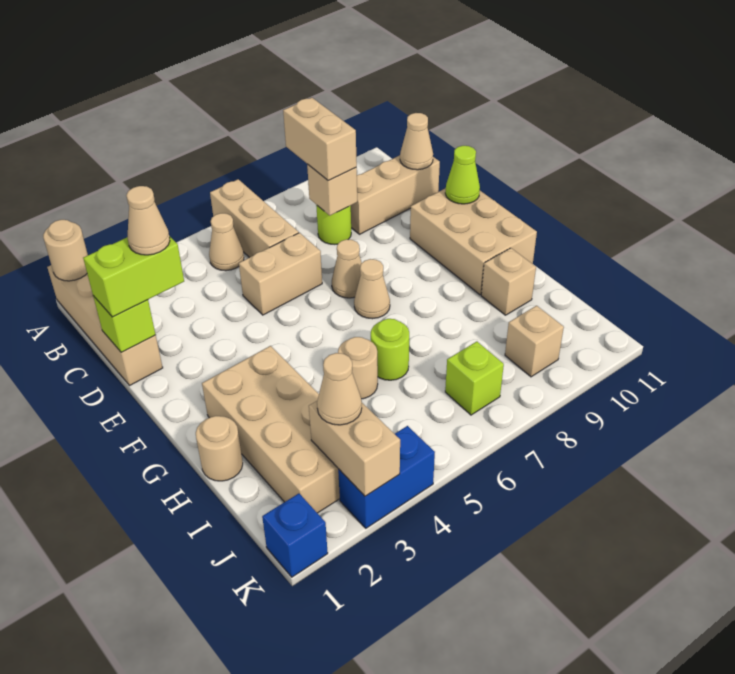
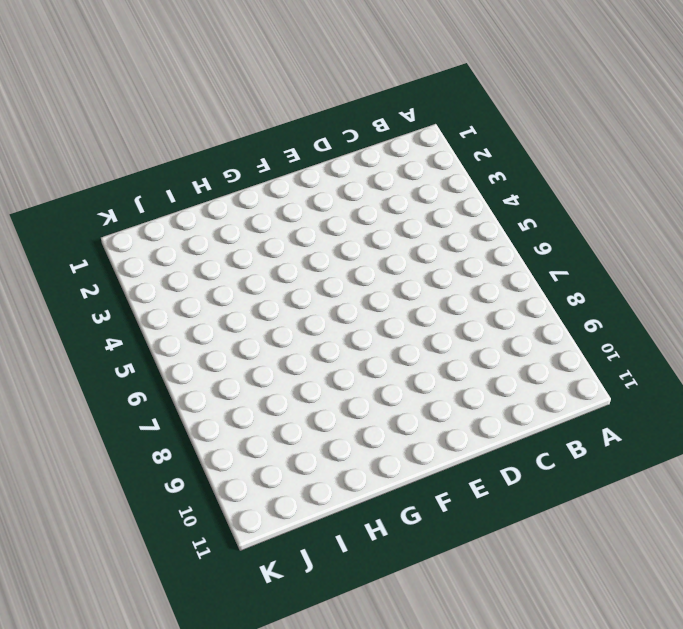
none -> tan 1x4 brick [47,265,163,385]
none -> tan 1x3 brick [210,179,299,258]
none -> tan 1x1 cone [209,213,244,271]

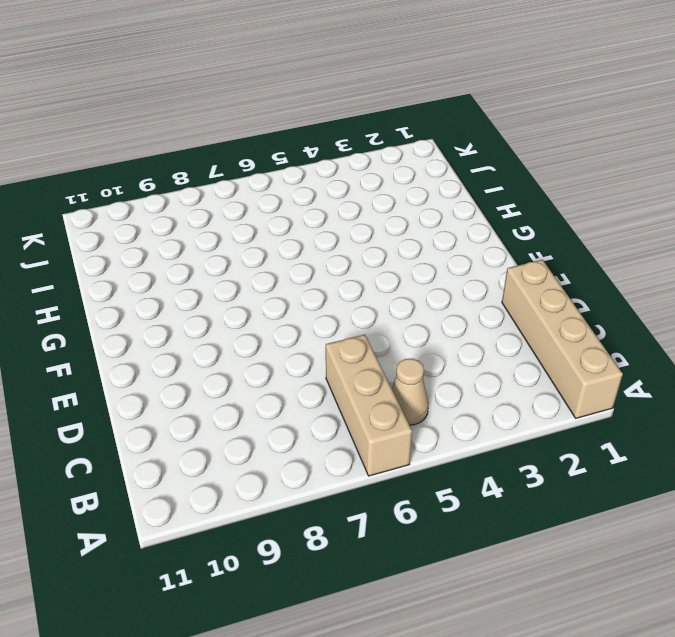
none -> lime 1x1 round brick [316,205,351,244]
none -> tan 1x3 brick [351,155,440,234]
none -> tan 1x2 brick [239,233,322,315]

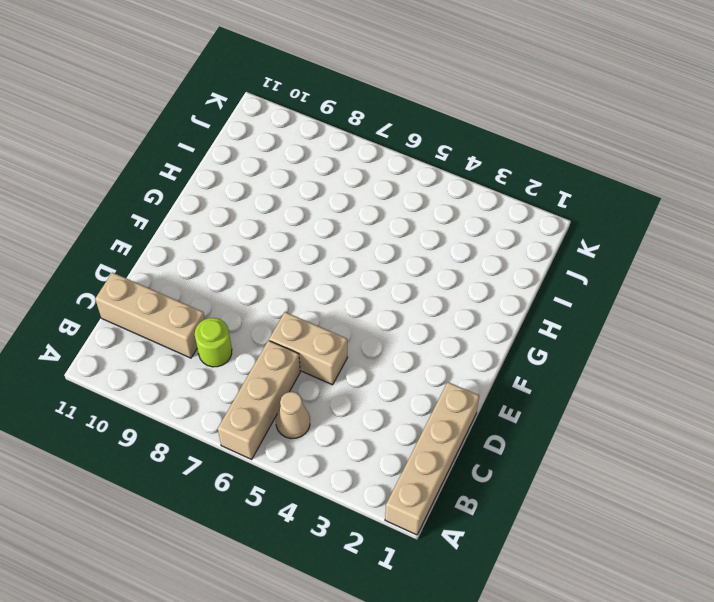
none -> tan 1x1 cone [332,239,362,298]
none -> tan 2x3 brick [410,188,537,295]
none -> tan 1x1 cone [354,259,390,319]

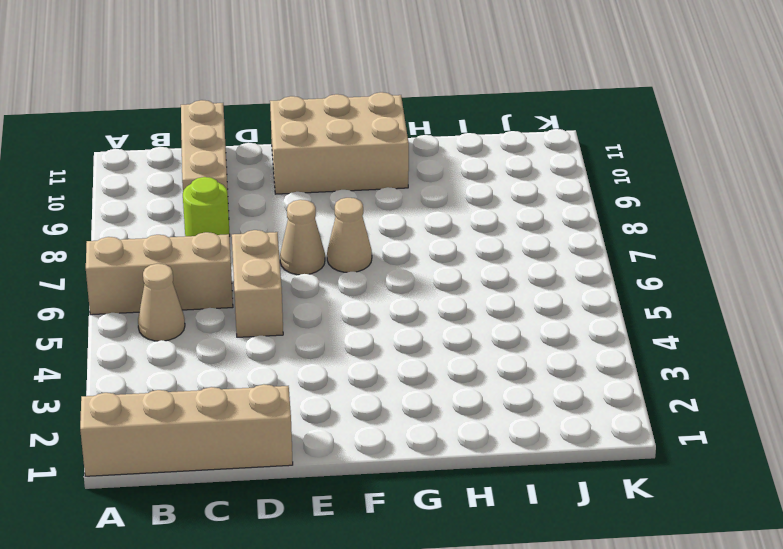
none -> tan 2x4 brick [202,346,340,513]
none -> tan 1x1 round brick [196,416,243,481]
none -> tan 1x1 round brick [338,337,378,399]

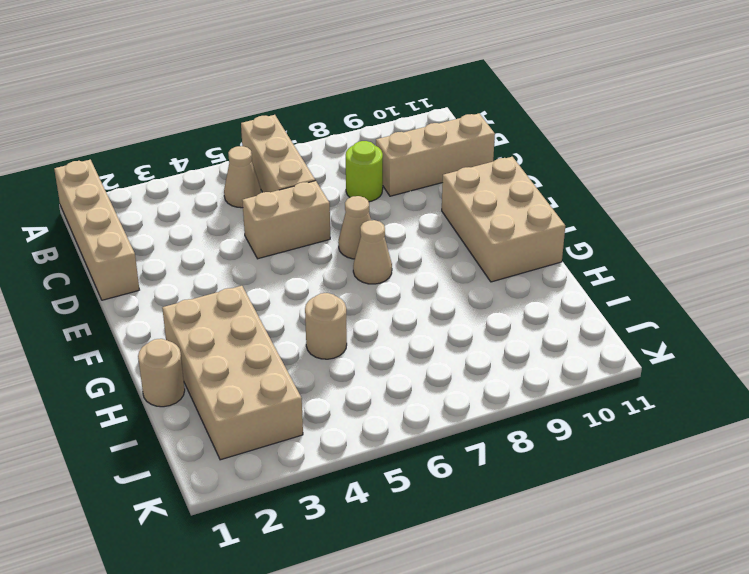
none -> lime 1x1 round brick [371,319,409,380]
none -> tan 1x1 brick [481,248,536,315]
none -> lime 1x1 brick [445,342,504,415]

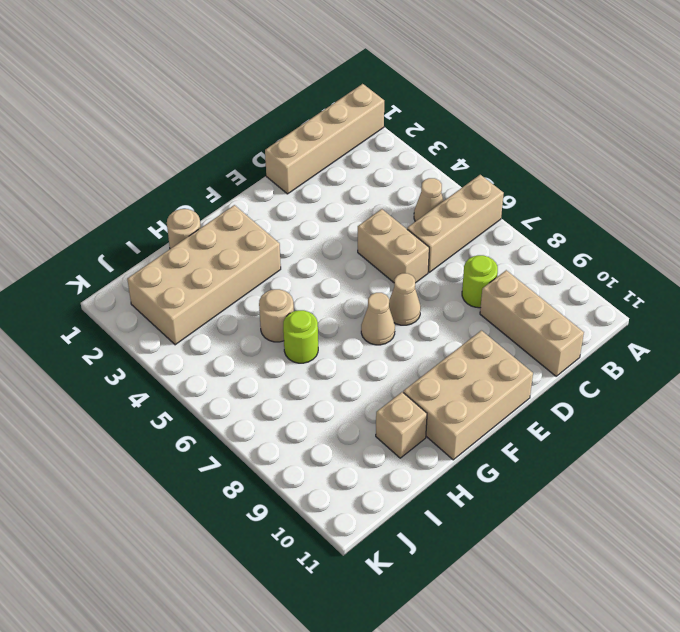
none -> lime 1x1 brick [445,342,504,415]
none -> tan 1x1 brick [505,306,564,377]
none -> blue 1x1 brick [262,494,328,577]

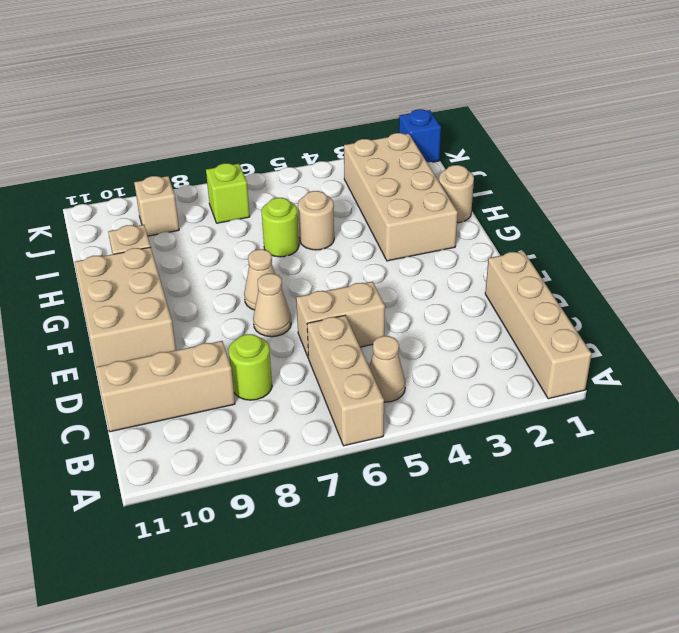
none -> blue 1x2 brick [338,426,435,528]
none -> tan 1x1 round brick [43,220,88,281]
none -> tan 1x1 brick [307,164,357,215]

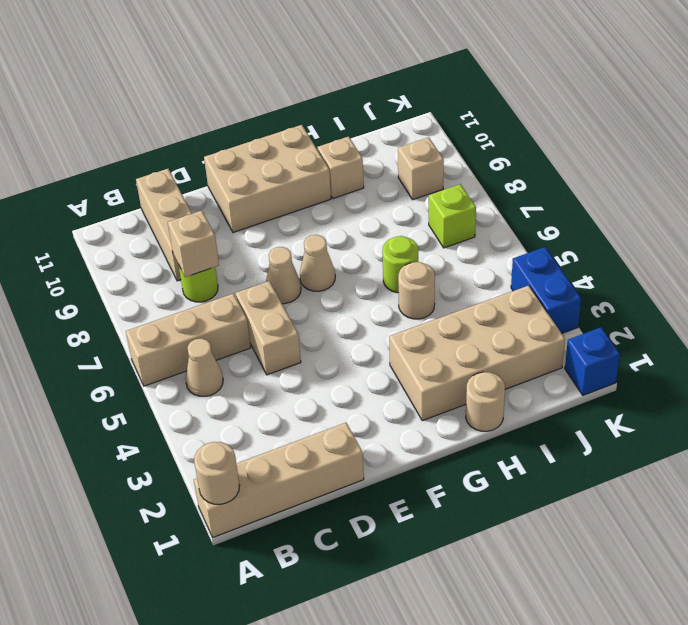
none -> tan 1x1 cone [400,113,433,170]
none -> lime 1x1 brick [93,296,156,352]
none -> lime 1x1 cone [445,146,480,204]

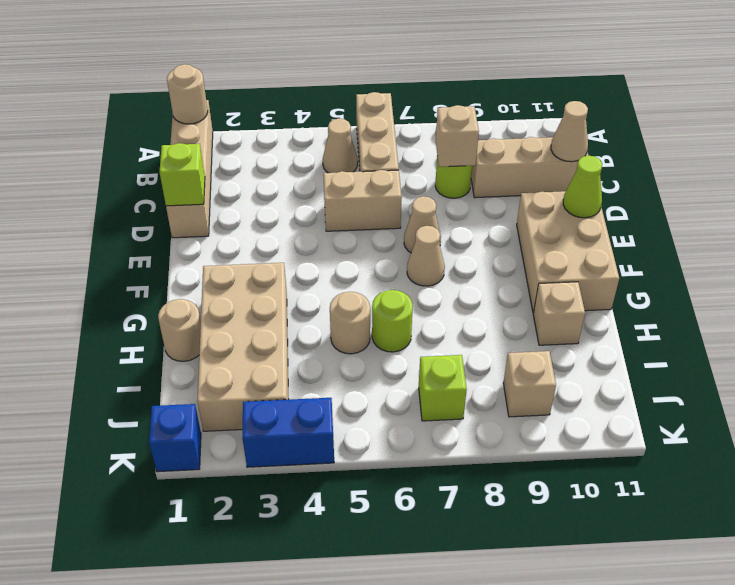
none -> tan 1x2 brick [309,401,400,496]
none -> tan 1x2 brick [283,98,357,180]
none -> lime 1x2 brick [83,236,184,317]

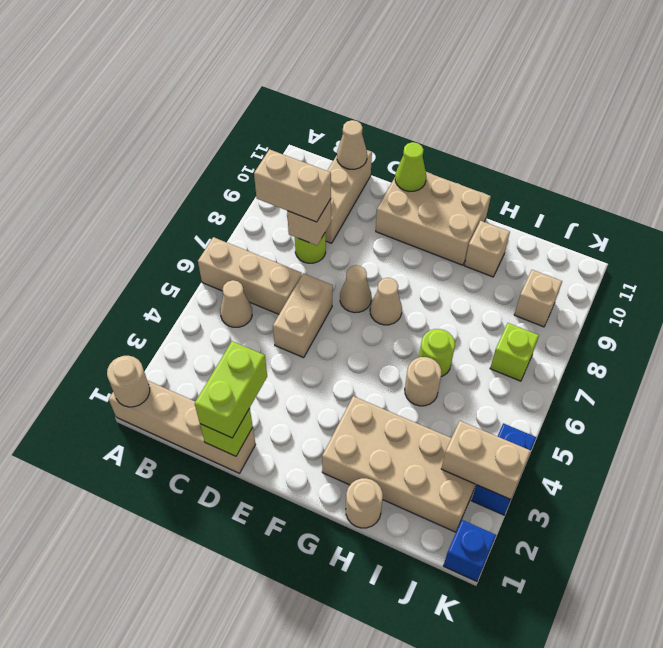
none -> tan 1x1 cone [317,353,362,425]
none -> tan 1x1 cone [126,186,170,255]

